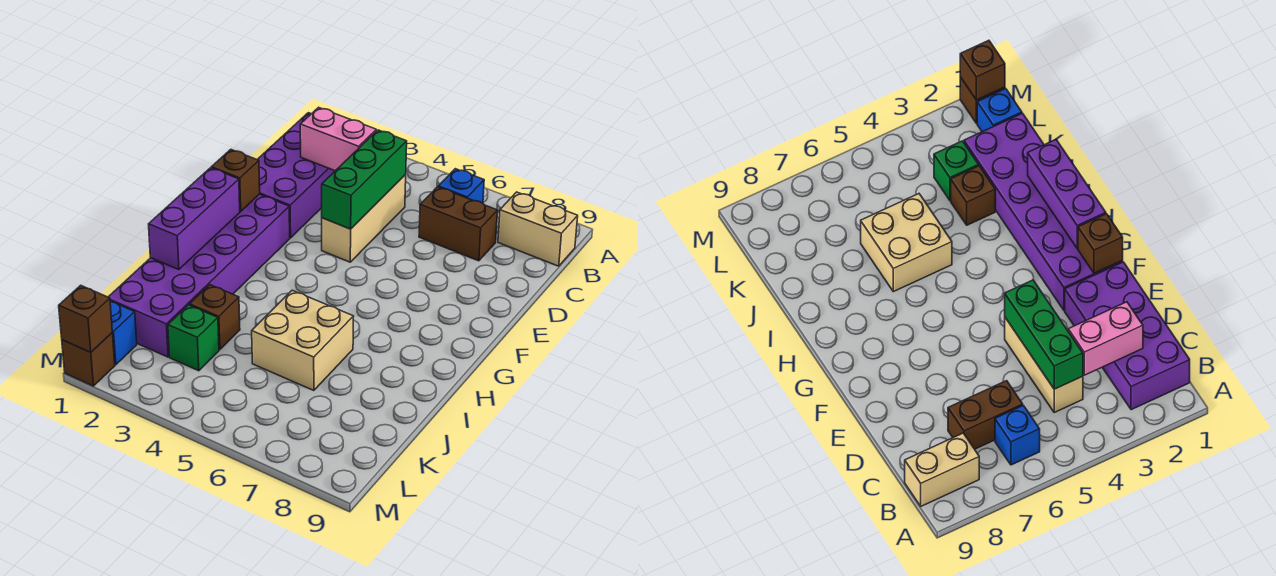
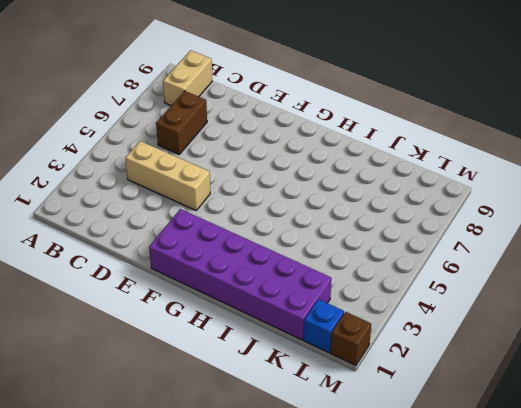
none -> purple 2x4 brick [257,113,335,238]
none -> blue 1x1 brick [438,169,484,203]
none -> tan 2x2 brick [252,290,354,391]

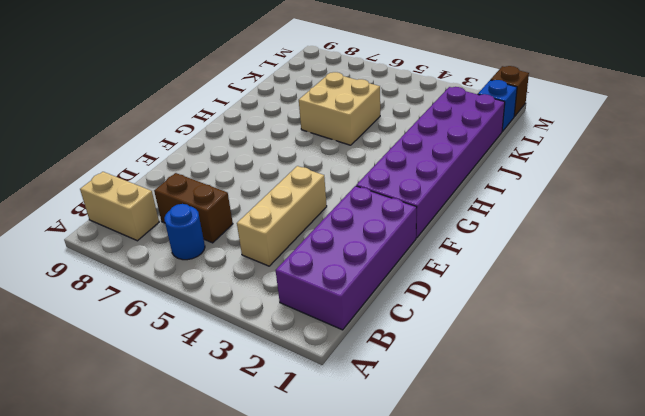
blue 1x1 round brick [164,204,205,260] -> blue 1x1 brick [438,169,484,203]
none -> brown 1x1 brick [190,285,240,350]
none -> green 1x1 brick [168,305,219,371]
none -> pink 1x2 brick [300,107,376,171]

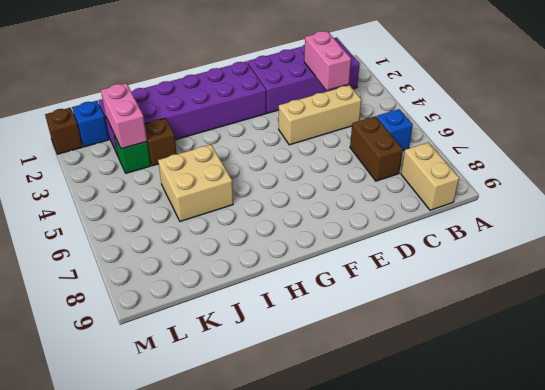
pink 1x2 brick [101,83,147,149] -> none
none -> green 1x3 brick [322,130,407,229]
none -> brown 1x1 brick [212,150,260,211]
none -> purple 1x3 brick [149,168,240,270]

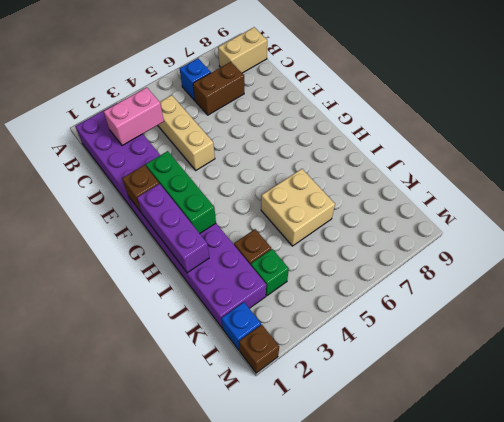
green 1x3 brick [146,151,216,233] -> green 1x3 brick moved to [322,130,407,229]
none -> brown 1x1 brick [59,285,112,352]

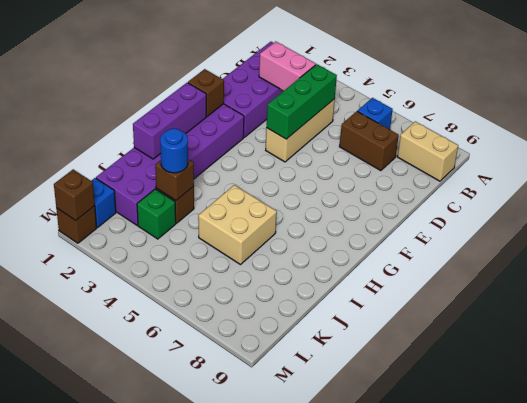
brown 1x1 brick [155,159,194,200] -> none
blue 1x1 round brick [160,129,188,173] -> none

